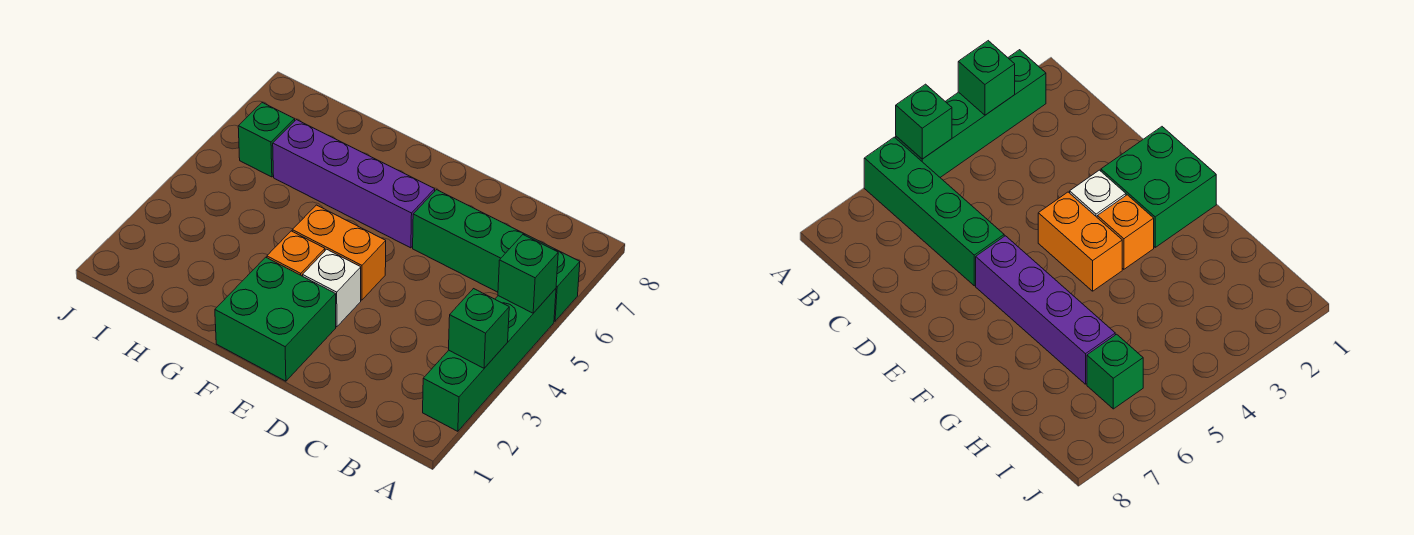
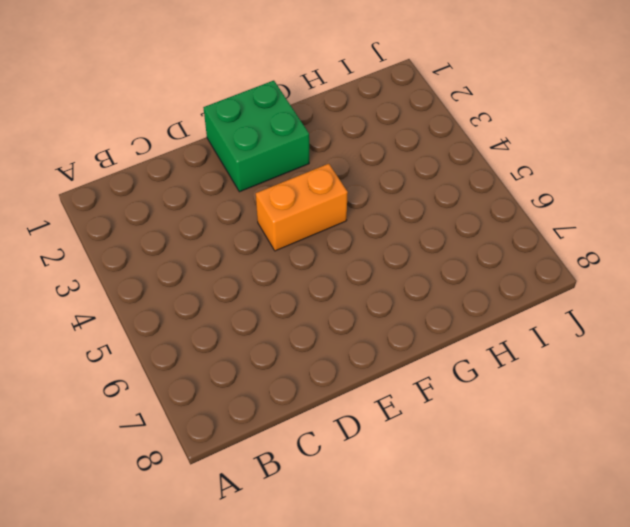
none -> green 1x4 brick [423,289,556,431]
none -> green 1x4 brick [413,190,580,321]

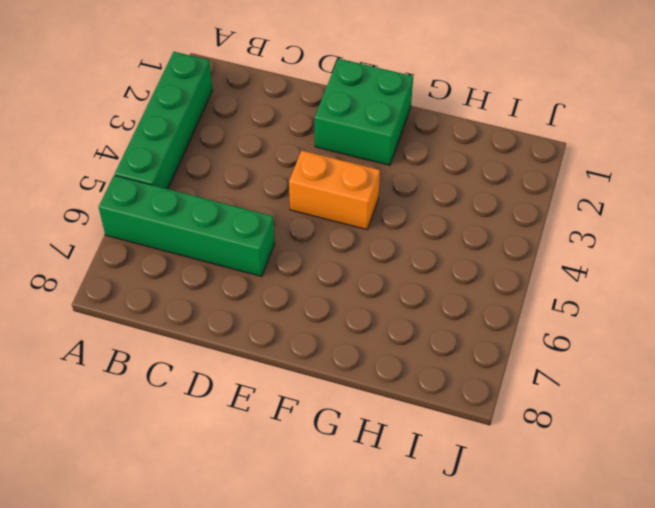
none -> white 1x1 brick [303,249,361,327]
none -> purple 1x4 brick [273,120,435,248]

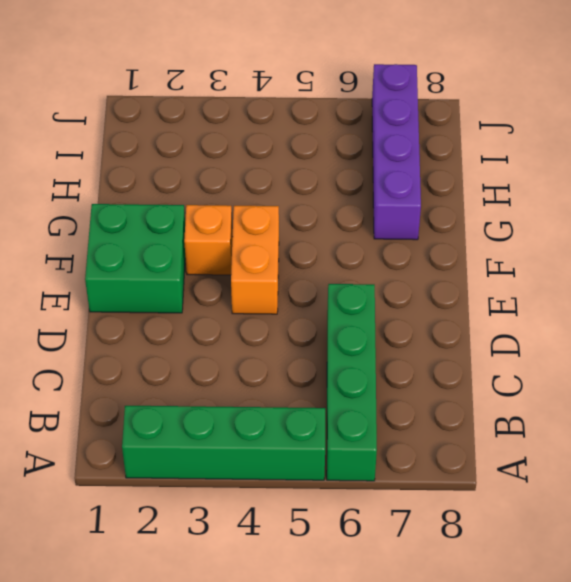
purple 1x4 brick [372,64,421,240] -> purple 1x4 brick moved to [273,120,435,248]
none -> white 1x1 brick [303,249,361,327]
none -> green 1x1 brick [238,103,295,177]

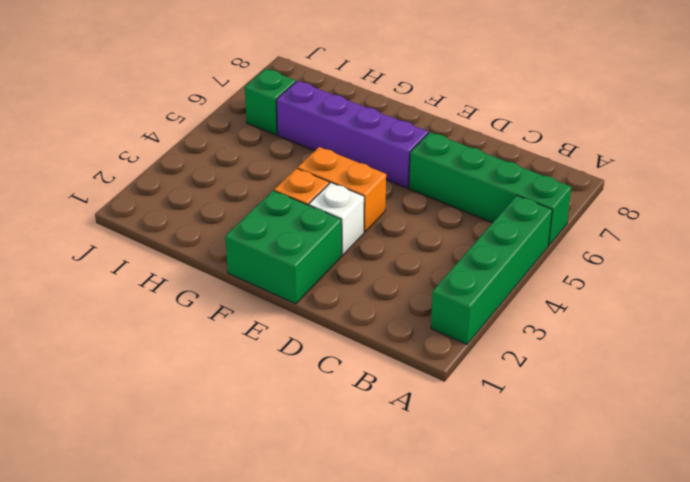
none -> green 1x1 brick [449,289,509,368]
none -> green 1x1 brick [498,235,558,313]

